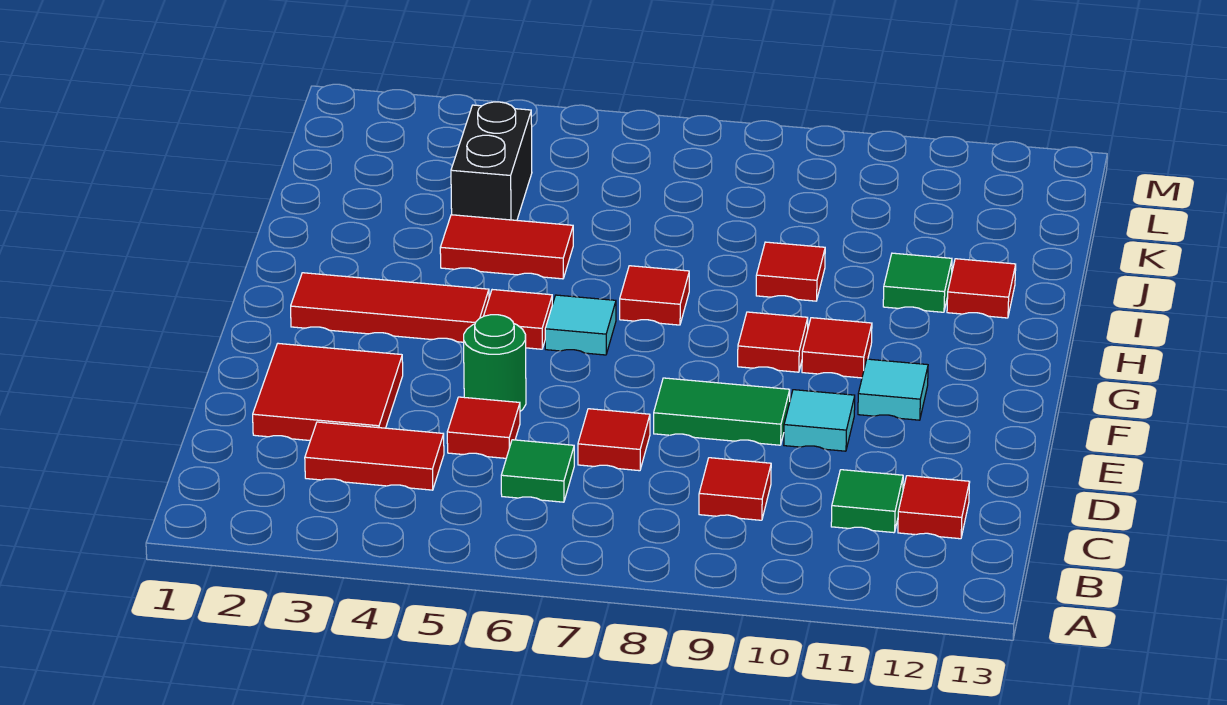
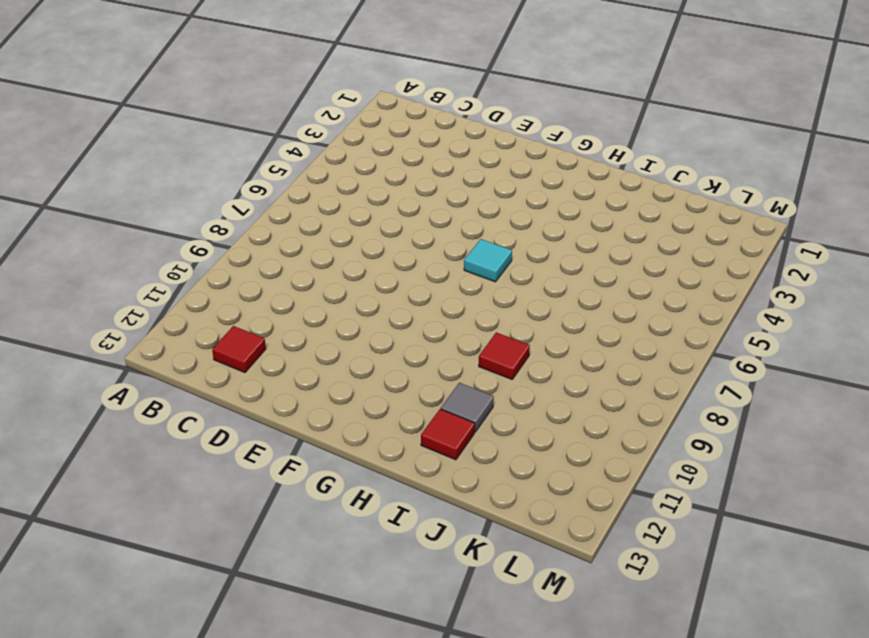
grey 1x1 tile [441,383,494,432] -> green 1x1 tile [883,253,952,312]
none -> red 1x2 tile [305,422,444,490]
none -> green 1x1 tile [501,440,574,502]
none -> red 1x1 tile [699,458,771,520]

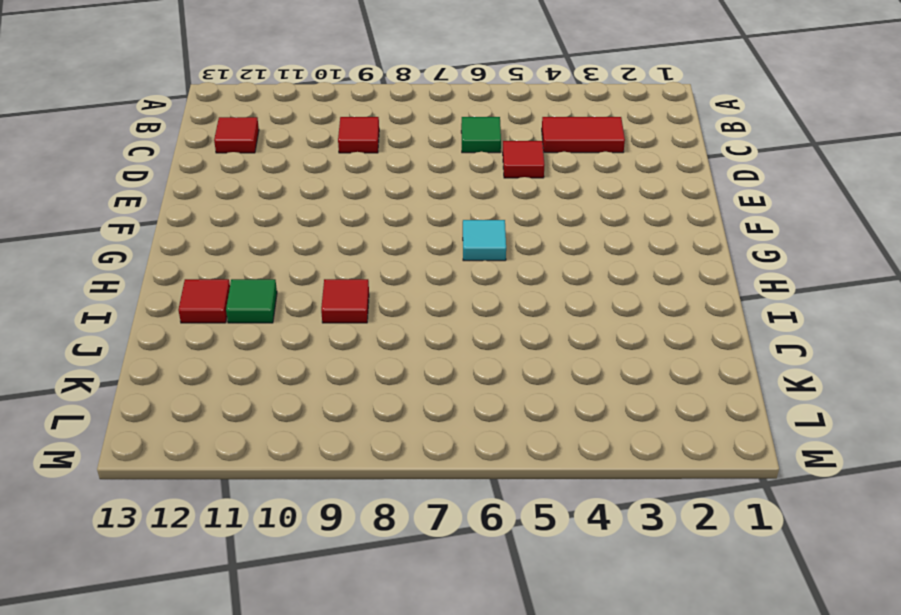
none -> green 1x1 tile [831,470,903,533]
none -> red 2x2 tile [253,343,403,440]
none -> red 1x1 tile [578,409,650,471]

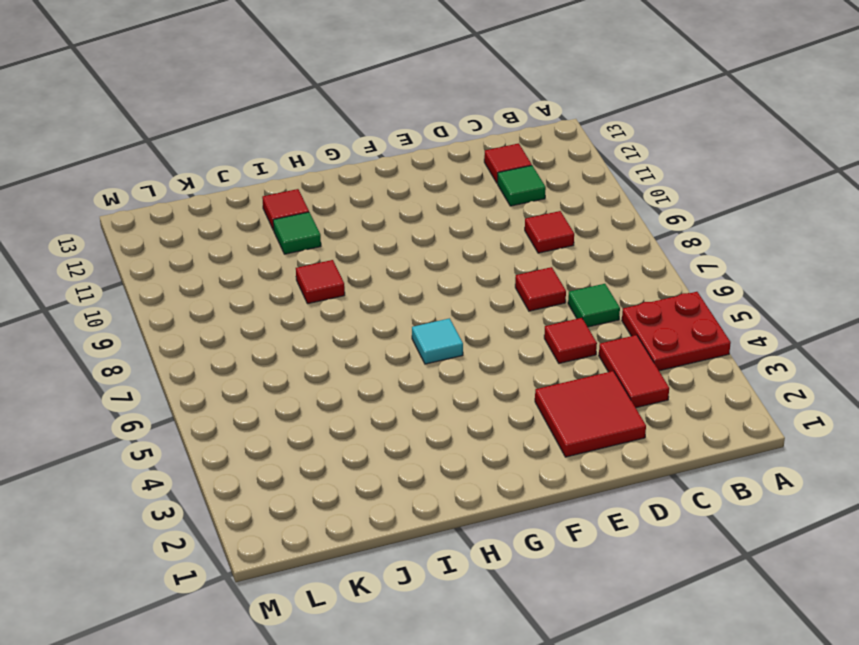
red 2x2 plate [622,292,731,371] -> none
none -> green 1x1 round brick [464,315,526,411]
none -> green 1x2 tile [654,378,790,445]
none -> cyan 1x1 tile [784,390,855,451]

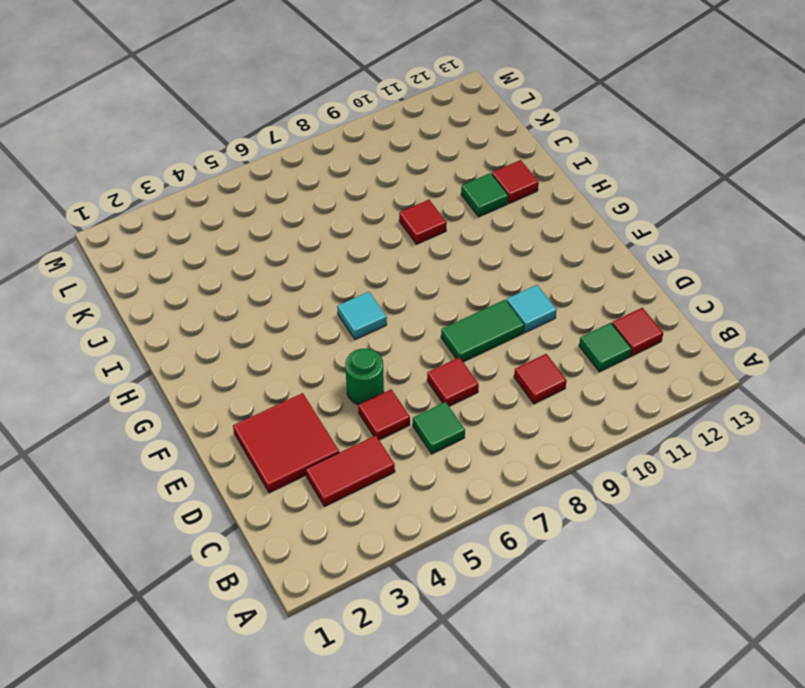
none -> cyan 1x1 tile [858,359,928,420]
none -> red 1x3 tile [291,273,489,342]
none -> red 1x1 tile [484,290,552,349]

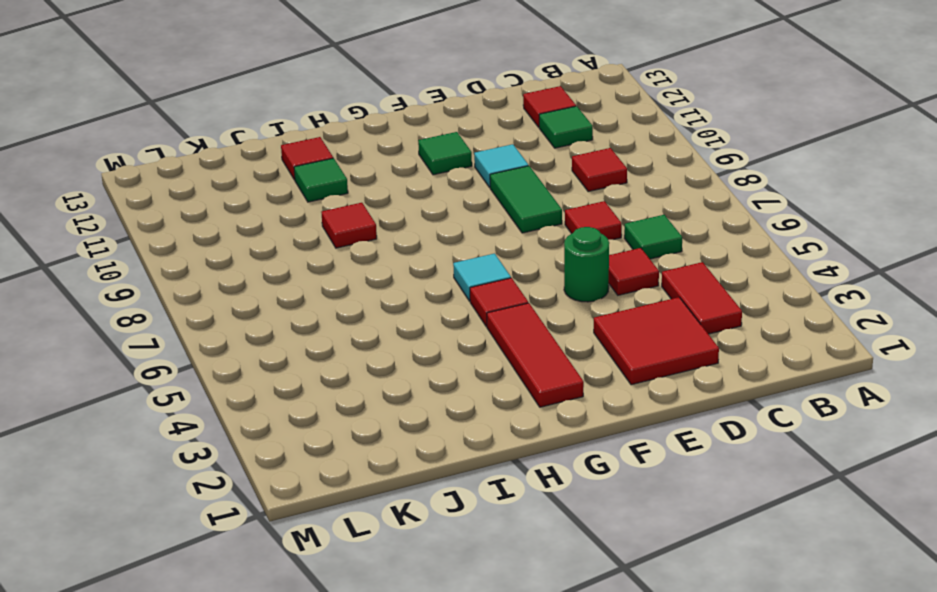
green 1x1 tile [418,132,472,175] -> cyan 1x1 tile [858,359,928,420]
none -> red 1x1 tile [738,312,808,372]
none -> red 1x1 tile [802,318,872,378]
none -> red 1x1 tile [620,266,689,325]

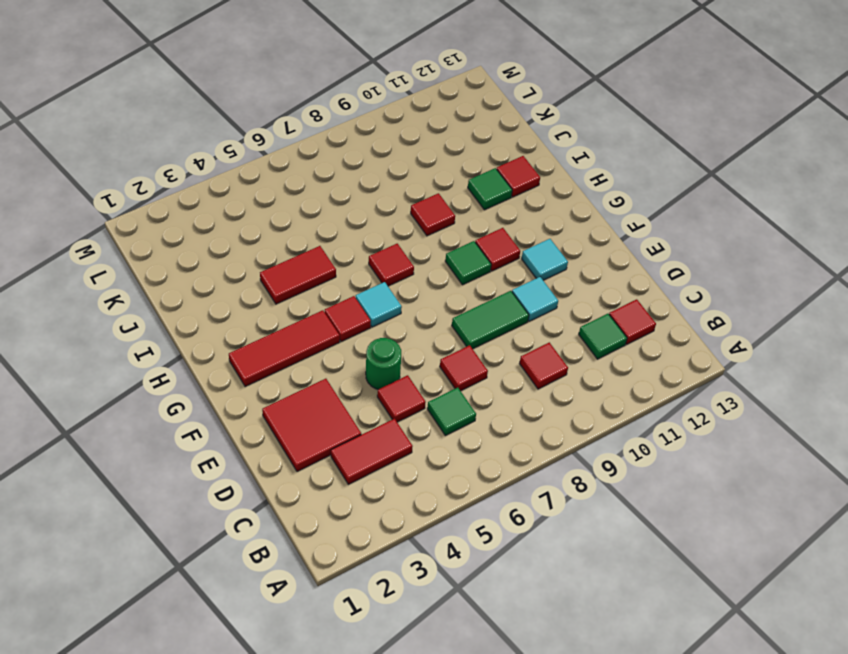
green 1x1 tile [445,241,491,285] -> red 1x1 tile [738,312,808,372]
none -> black 1x2 brick [451,102,532,220]

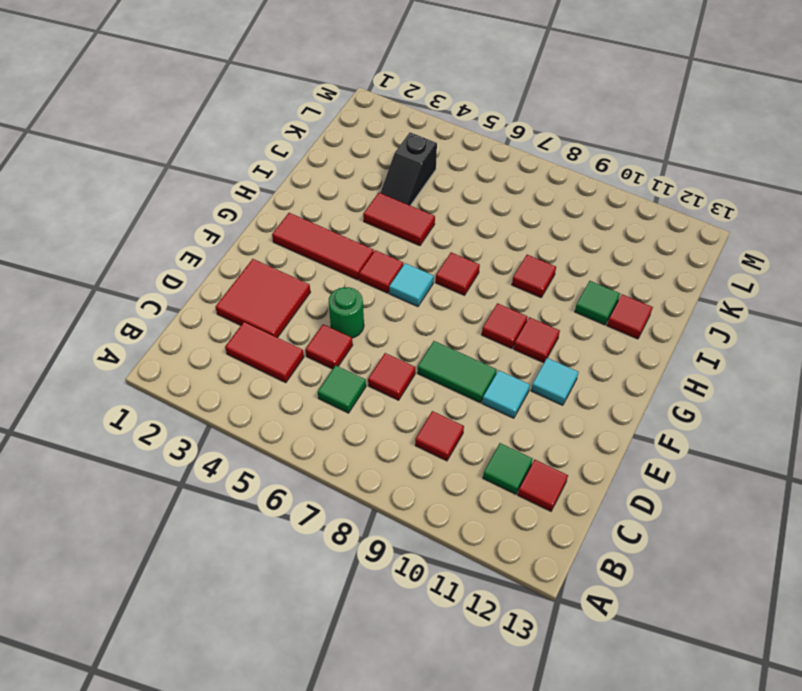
black 1x2 slope [380,132,437,206] -> black 1x2 brick [451,102,532,220]

